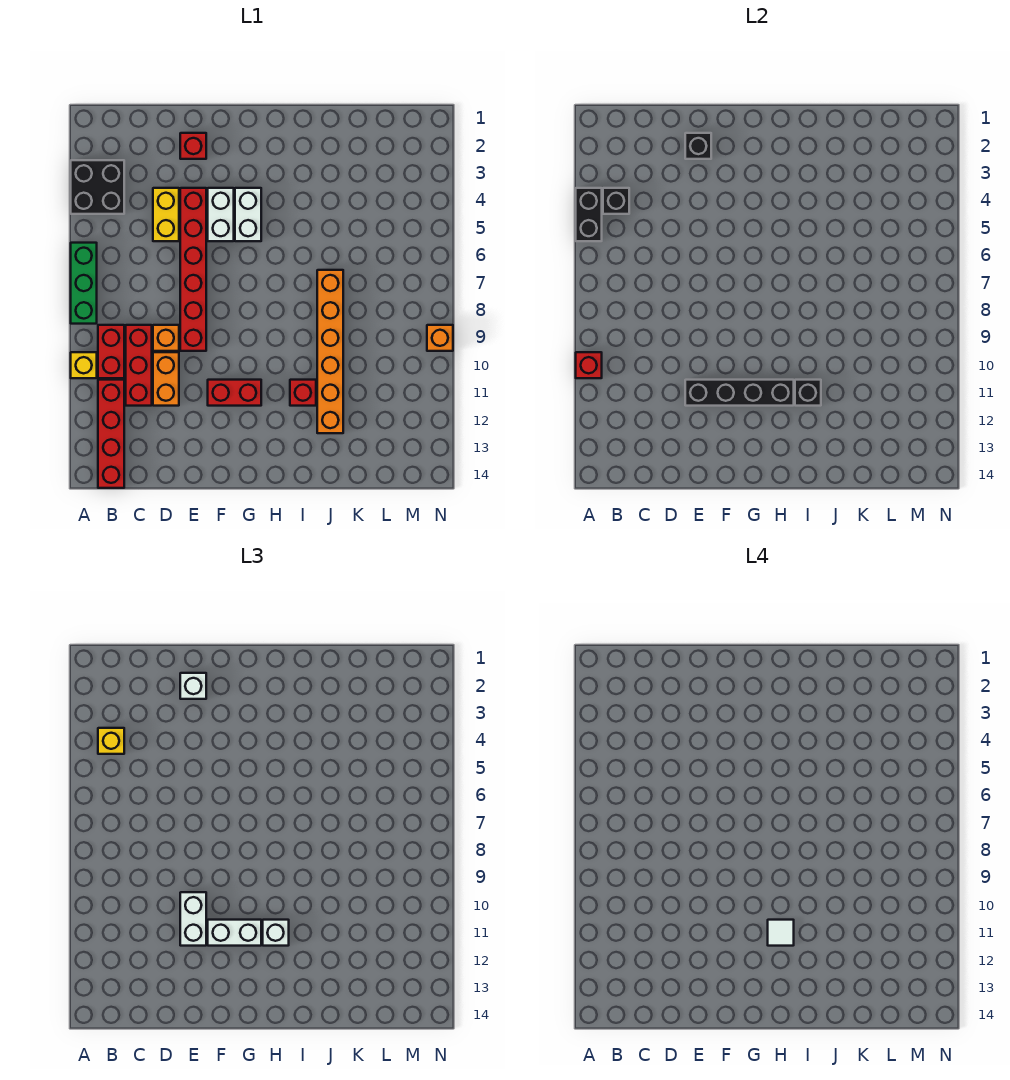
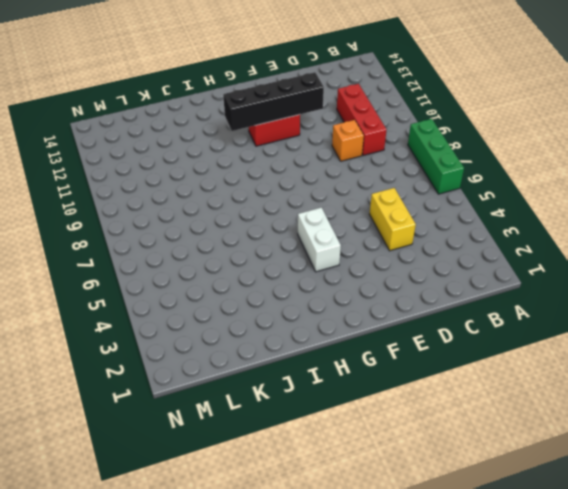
none -> black 2x2 brick [71,160,124,214]
none -> yellow 1x1 brick [71,352,97,378]
none -> red 1x2 brick [98,325,124,378]

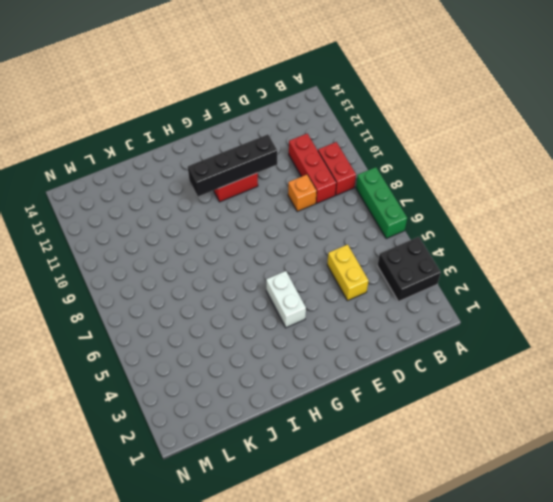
none -> yellow 1x1 brick [71,352,97,378]
none -> red 1x4 brick [98,380,124,488]
none -> orange 1x2 brick [153,352,179,406]

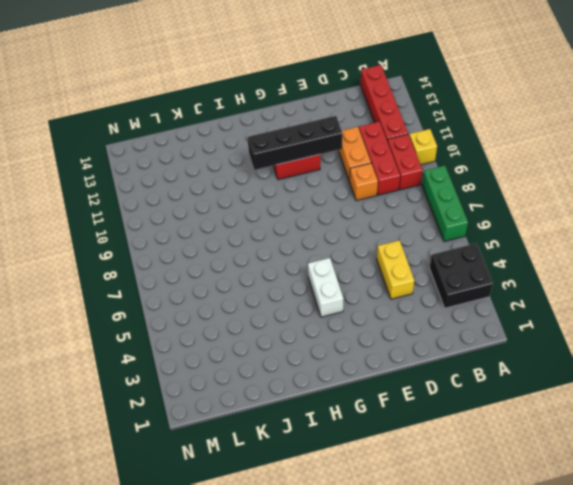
none -> red 1x1 brick [180,133,206,159]
none -> red 1x6 brick [180,188,206,351]
none -> white 1x2 brick [208,188,234,241]

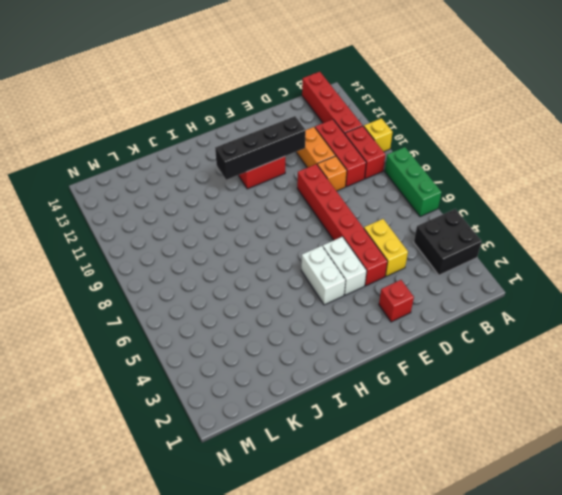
none -> red 1x1 brick [290,380,316,406]
none -> orange 1x6 brick [317,270,343,433]
none -> orange 1x1 brick [427,325,453,351]

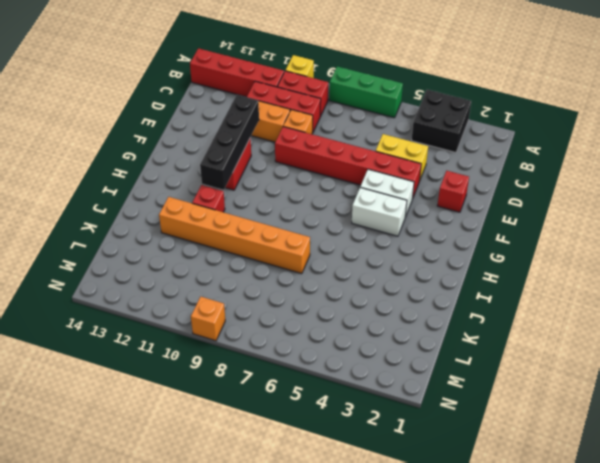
none -> black 1x2 brick [576,188,602,241]
none -> red 1x1 brick [576,352,602,378]
none -> black 1x1 brick [603,188,629,214]

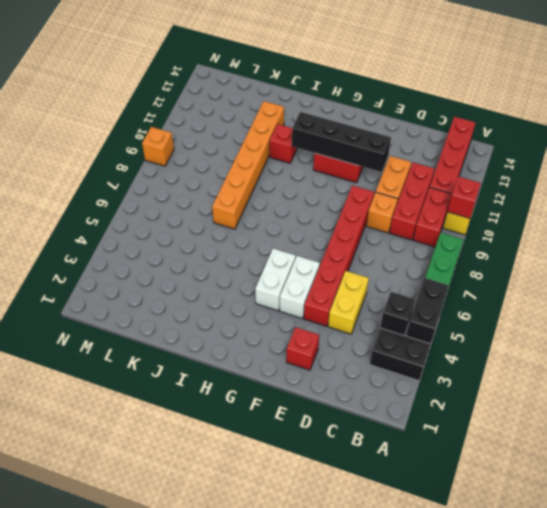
none -> black 1x1 brick [685,133,711,159]
none -> black 1x1 brick [795,380,821,406]
none -> yellow 1x1 brick [98,728,124,754]

